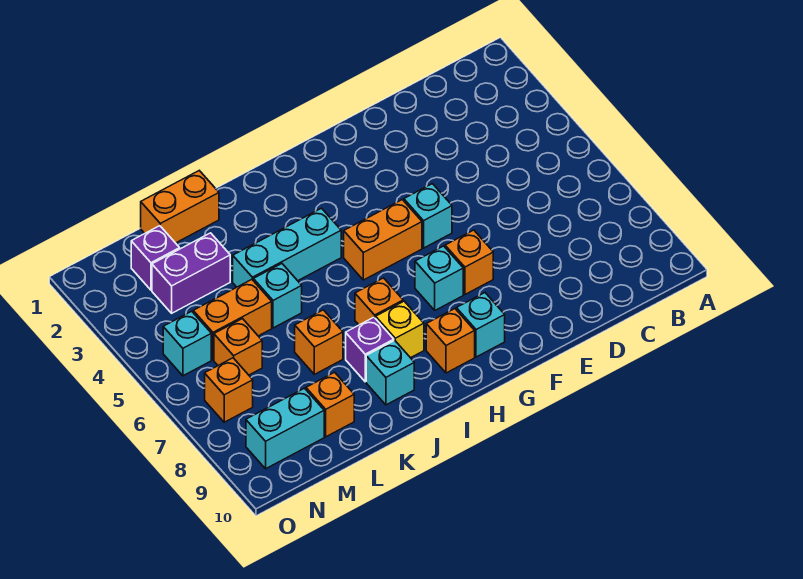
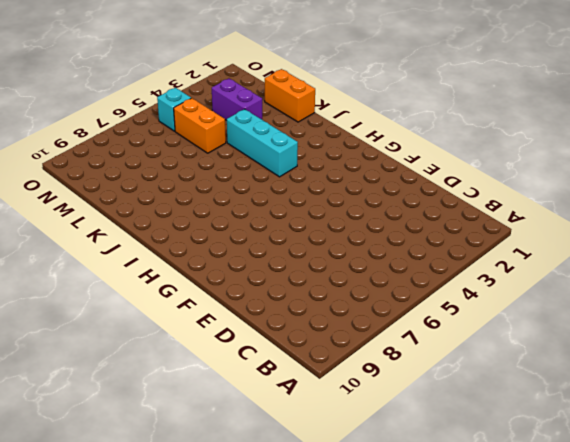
none -> cyan 1x1 brick [404,184,452,248]
none -> orange 1x1 brick [445,230,493,294]
none -> orange 1x2 brick [344,200,422,280]

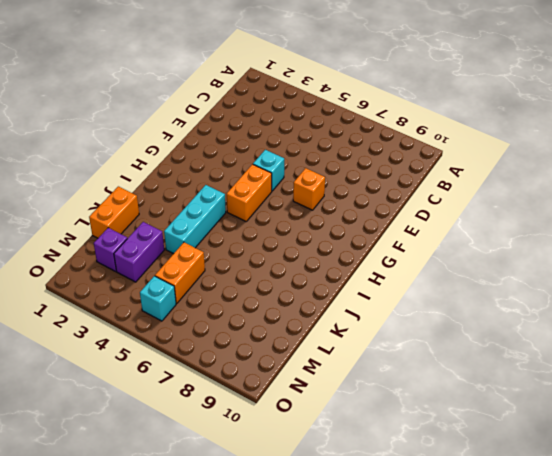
none -> cyan 1x1 brick [415,246,463,310]
none -> cyan 1x1 brick [456,293,505,357]
none -> orange 1x1 brick [426,309,475,373]

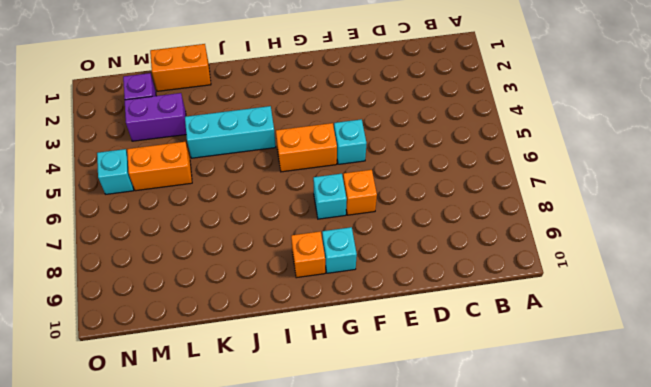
none -> orange 1x1 brick [355,278,403,325]
none -> yellow 1x1 brick [376,301,424,358]
none -> purple 1x1 brick [346,317,394,382]

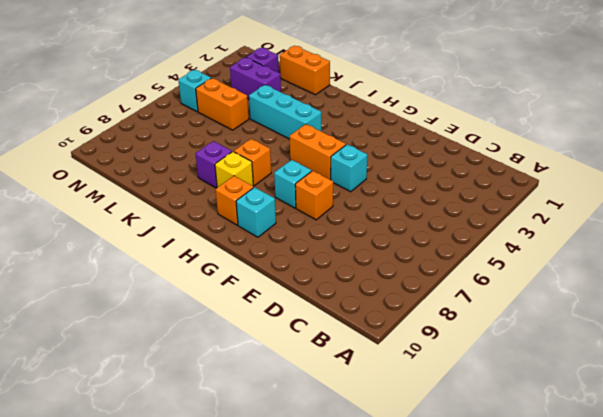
none -> cyan 1x1 brick [366,340,414,405]
none -> cyan 1x1 brick [253,264,302,328]
none -> orange 1x1 brick [295,310,343,374]

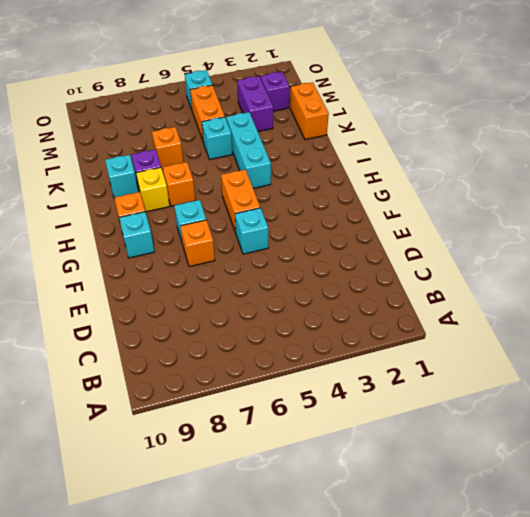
none -> orange 1x1 brick [306,372,354,437]
none -> orange 1x1 brick [214,319,262,375]
none -> cyan 1x2 brick [246,388,324,469]

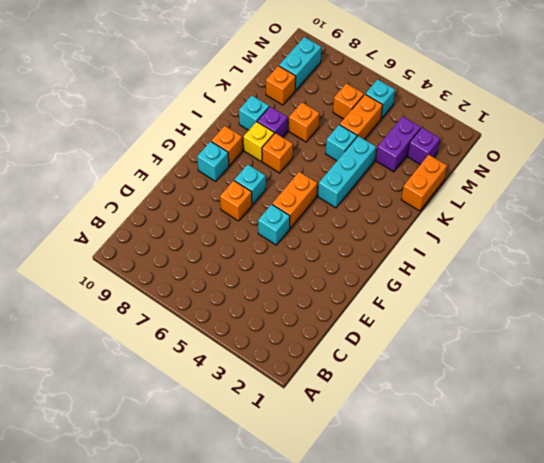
none -> orange 1x1 brick [205,358,253,422]

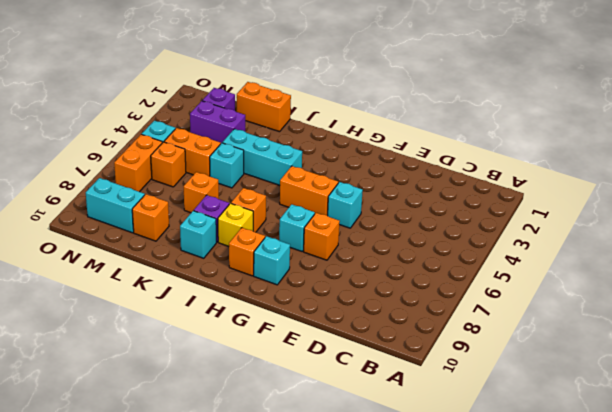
orange 1x2 brick [114,134,162,192] -> orange 1x1 brick [205,358,253,422]

